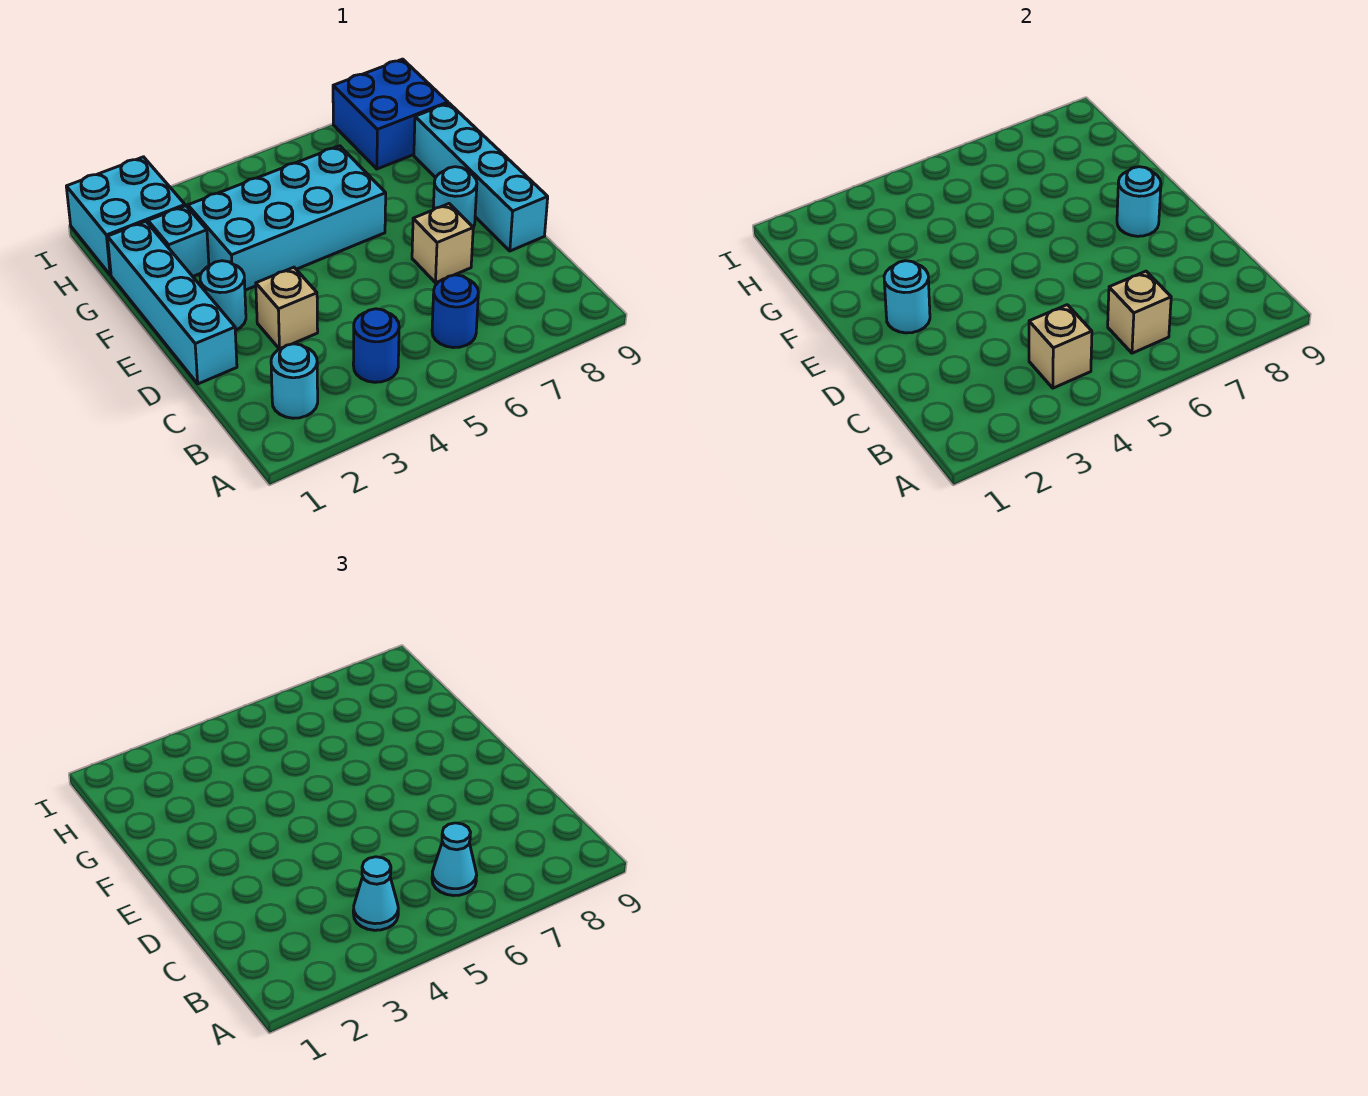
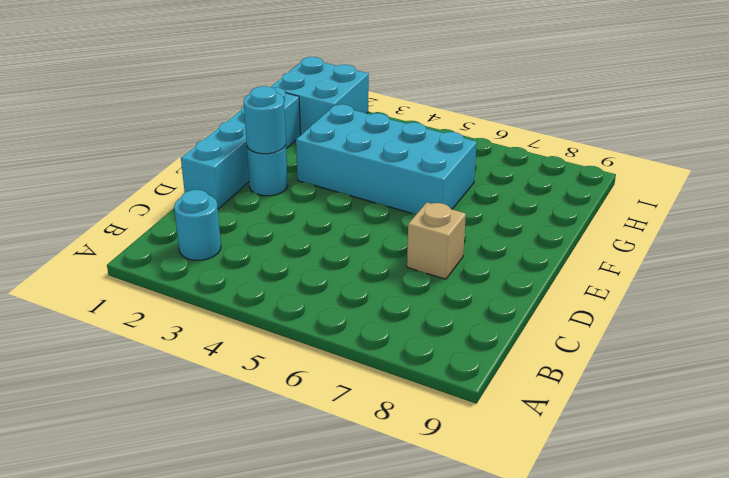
none -> blue 1x1 round brick [353,309,399,382]
none -> blue 1x1 round brick [432,275,478,348]
none -> tan 1x1 brick [256,267,318,349]

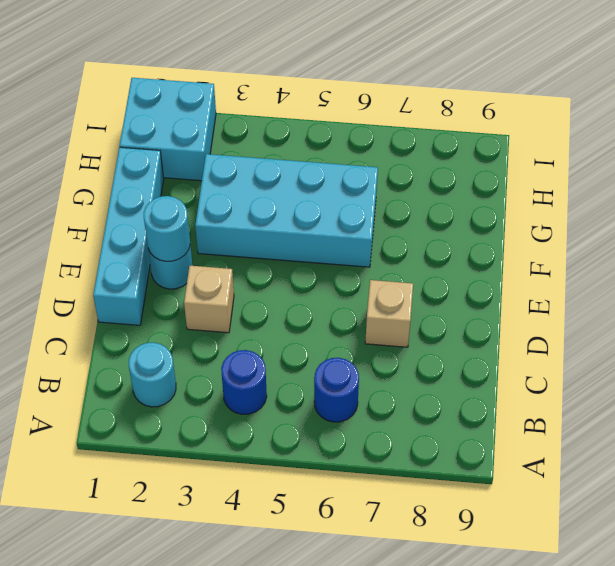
none -> cyan 1x4 brick [414,103,548,251]
none -> cyan 1x1 round brick [433,167,477,227]
none -> cyan 1x1 brick [148,206,209,276]

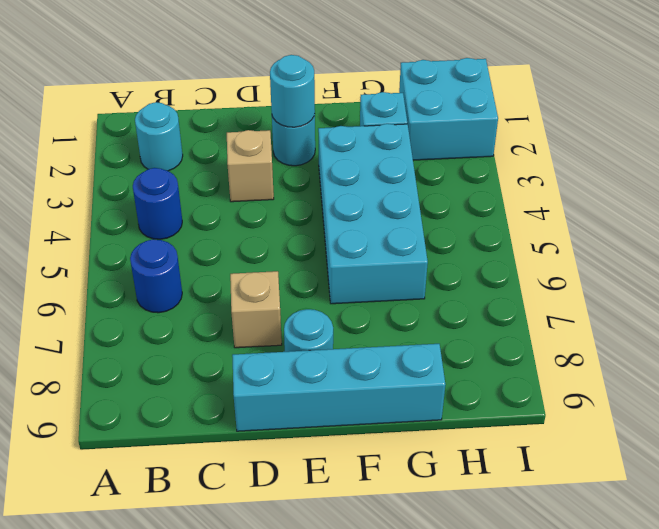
none -> cyan 1x4 brick [108,221,237,384]
none -> blue 2x2 brick [333,59,448,169]
none -> tan 1x1 brick [1029,305,1092,388]

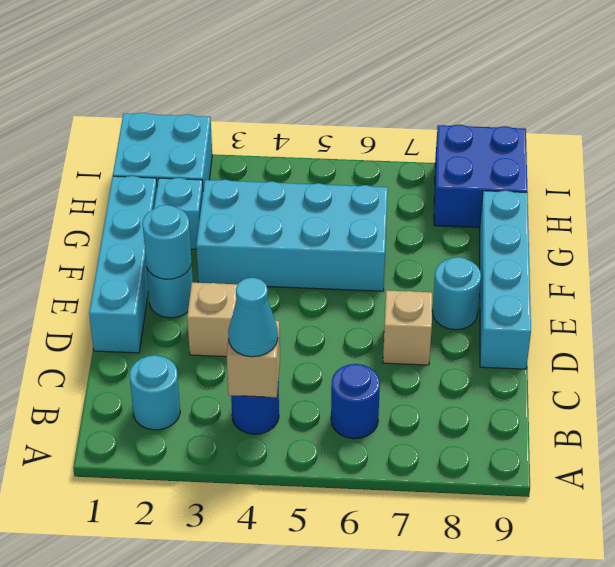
none -> tan 1x1 brick [1108,271,1171,353]
none -> cyan 1x1 round brick [1117,167,1161,236]
none -> cyan 1x1 cone [432,823,477,896]

